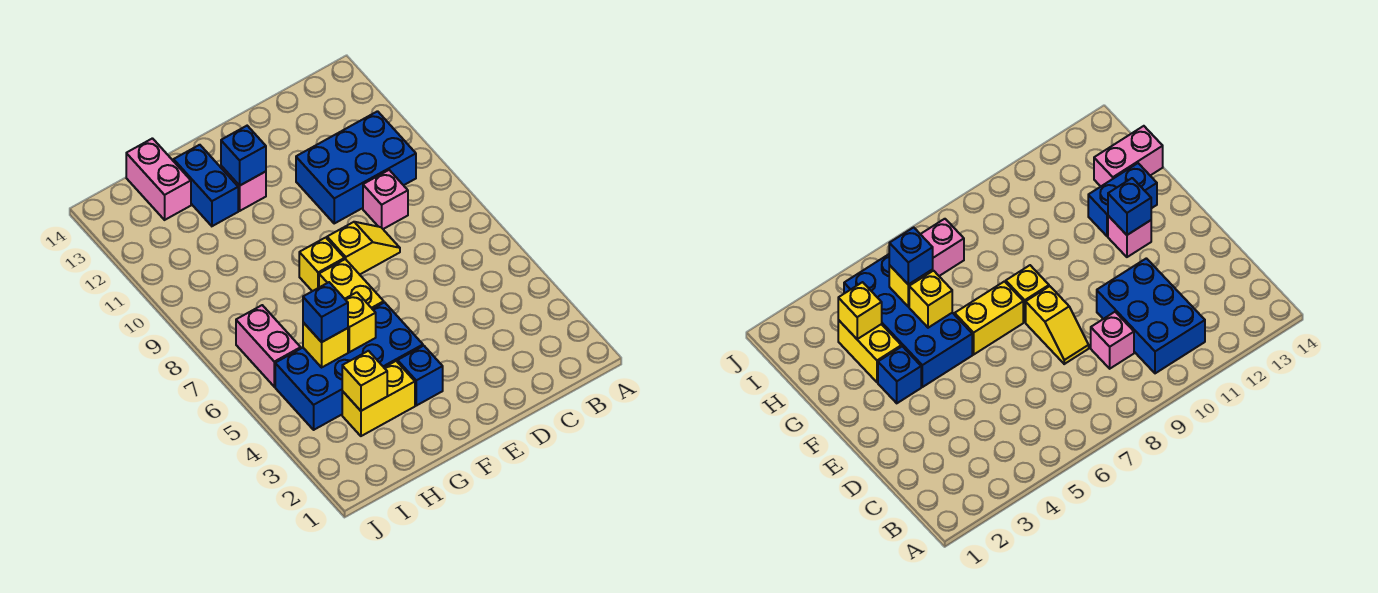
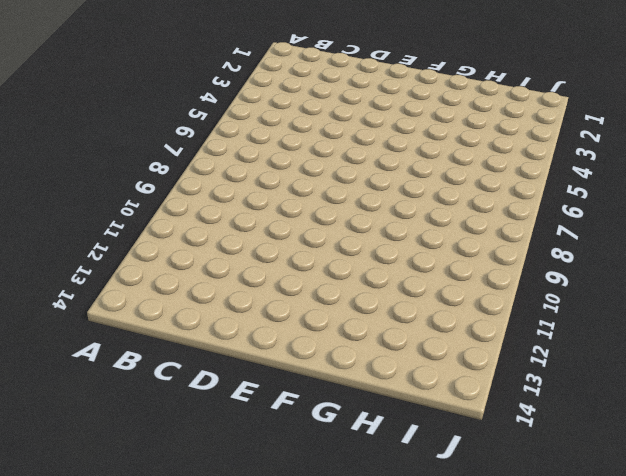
none -> blue 2x3 brick [296,111,416,223]
none -> pink 1x1 brick [363,170,408,229]
none -> yellow 1x2 slope [327,222,400,275]

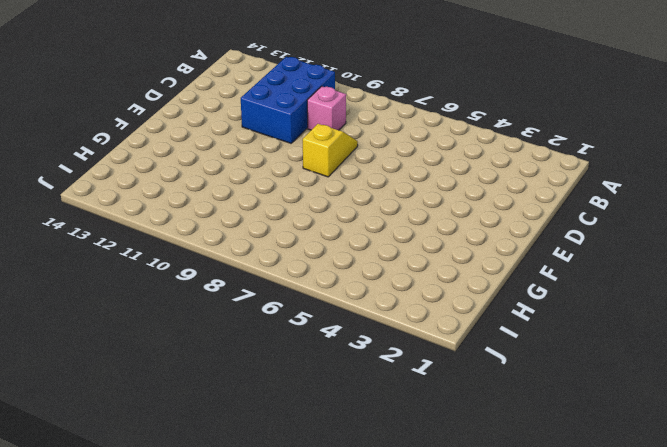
none -> blue 1x1 brick [398,346,443,406]
none -> blue 2x4 brick [275,302,423,430]
none -> yellow 1x2 brick [319,259,384,309]

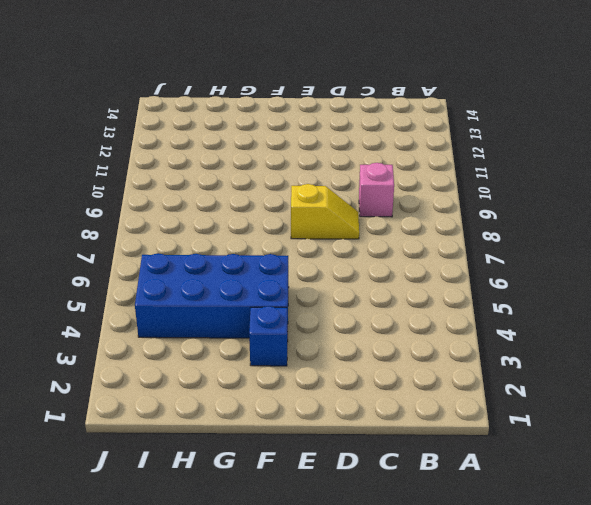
none -> blue 2x3 brick [296,111,416,223]
none -> yellow 1x2 brick [319,259,384,309]
none -> yellow 1x1 brick [299,238,344,291]

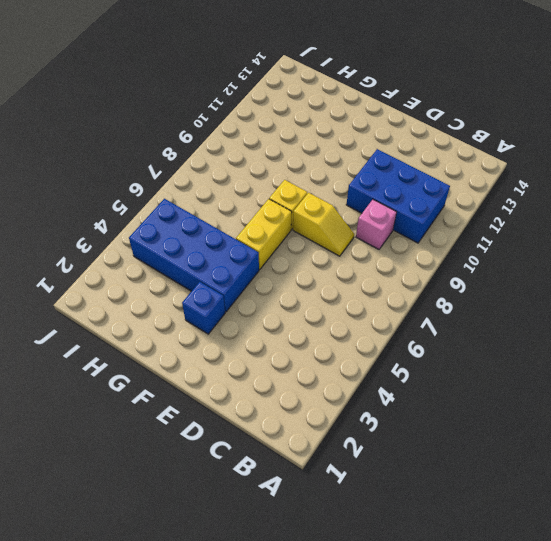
none -> pink 1x1 brick [221,166,266,211]
none -> yellow 1x2 brick [342,361,415,436]
none -> blue 1x2 brick [174,145,238,226]

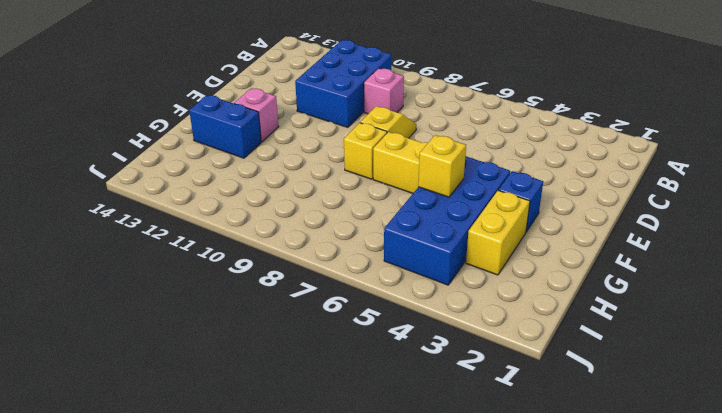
none -> pink 1x2 brick [126,138,191,220]
none -> pink 1x2 brick [236,305,301,387]
none -> blue 1x1 brick [221,126,266,186]

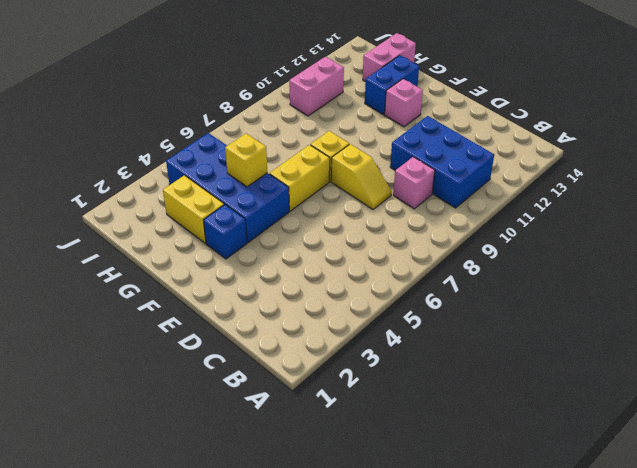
pink 1x2 brick [289,57,344,116] -> pink 1x2 brick moved to [236,305,301,387]
none -> blue 1x1 brick [221,126,266,186]
none -> yellow 1x1 brick [342,351,387,411]
none -> yellow 1x1 brick [303,322,348,367]

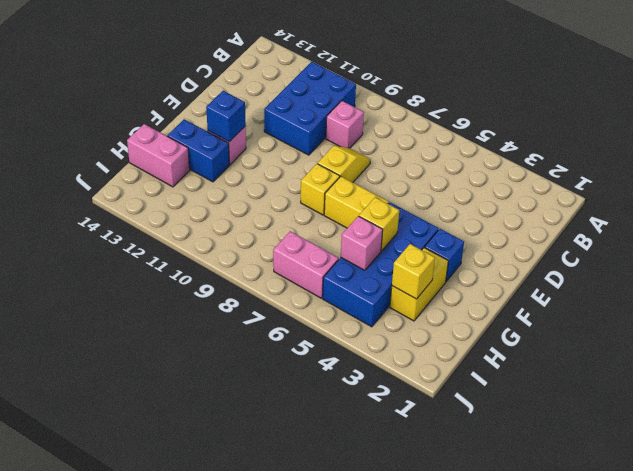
pink 1x1 brick [341,216,383,270] -> yellow 1x1 brick [303,322,348,367]
none -> blue 1x1 brick [303,282,348,342]

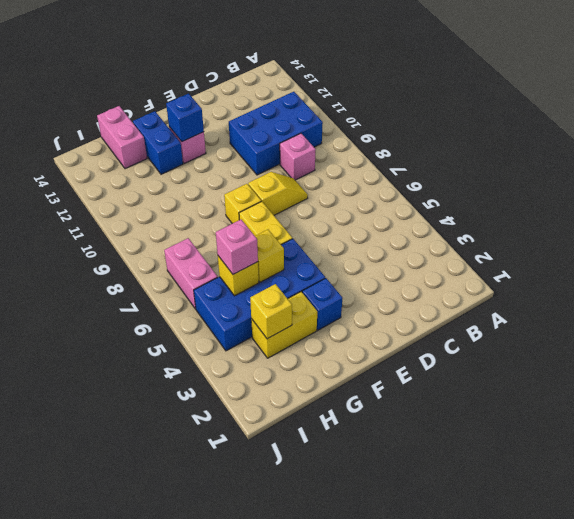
pink 1x1 brick [216,220,258,274] -> blue 1x1 brick [303,282,348,342]

